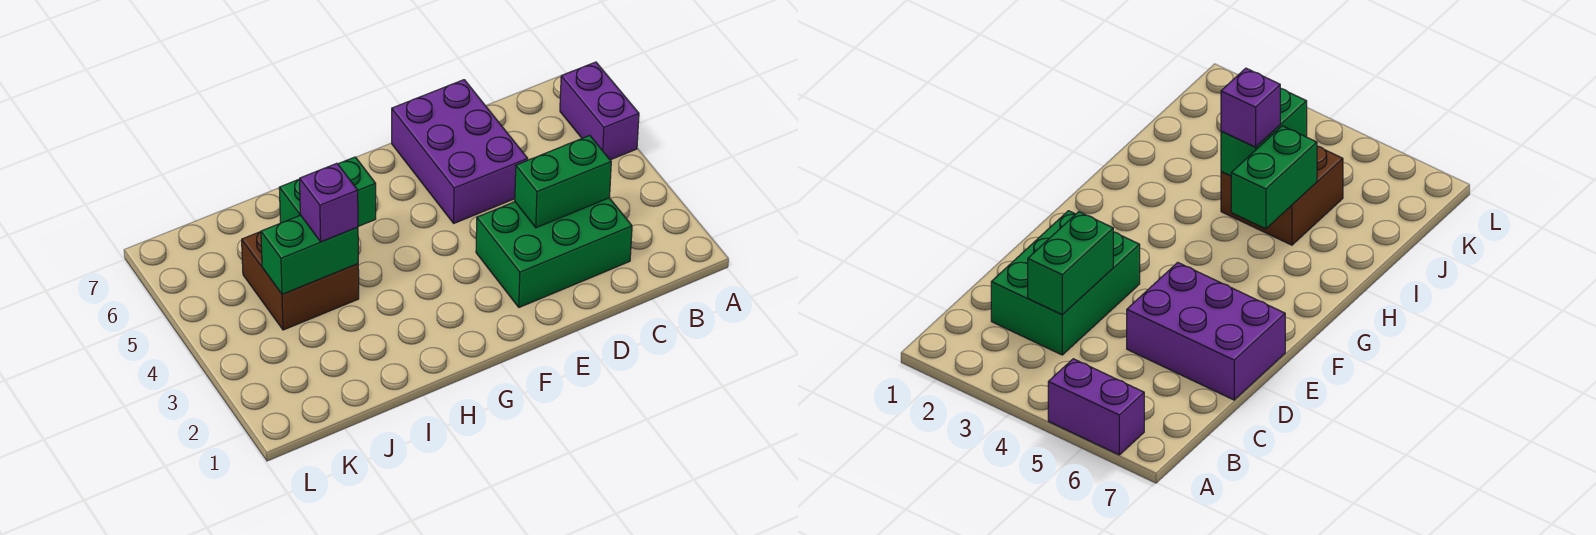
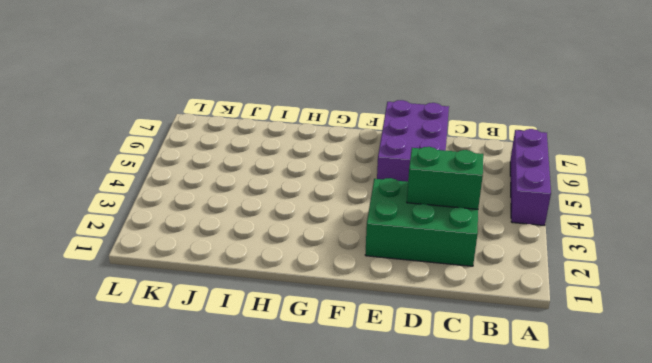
purple 1x3 brick [510,129,551,226] -> purple 1x2 brick [560,62,639,160]
none -> brown 2x2 brick [242,232,359,330]
none -> green 1x2 brick [279,157,376,226]

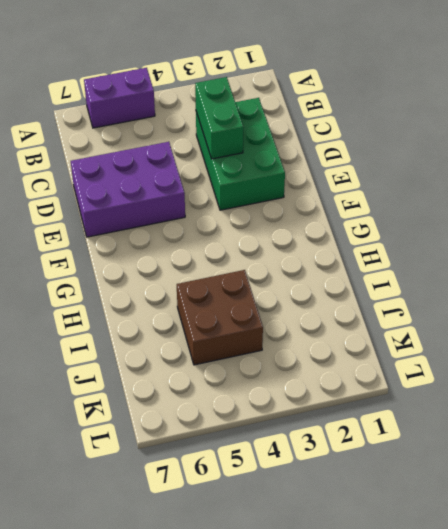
none -> green 1x2 brick [279,157,376,226]
none -> green 1x2 brick [261,215,358,294]

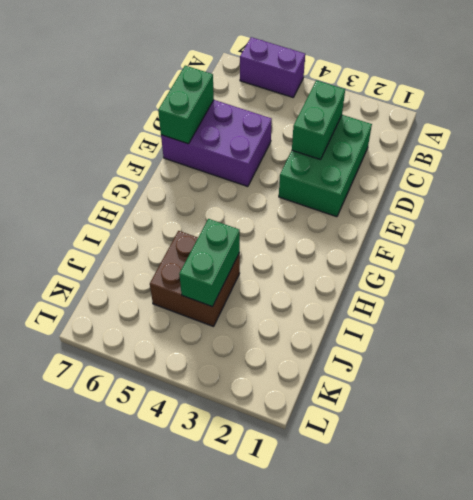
green 1x2 brick [158,66,214,144] -> green 1x2 brick moved to [279,157,376,226]
none -> purple 1x1 brick [300,163,358,242]

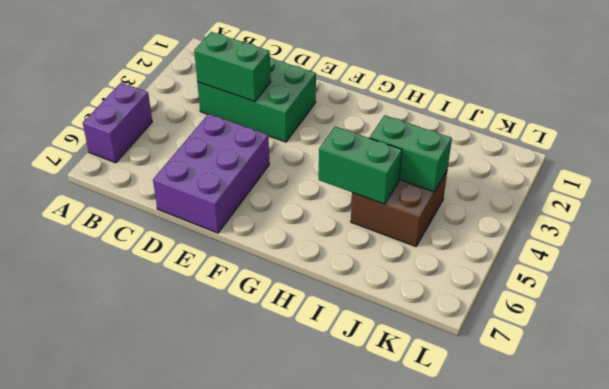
none -> purple 1x1 brick [300,163,358,242]

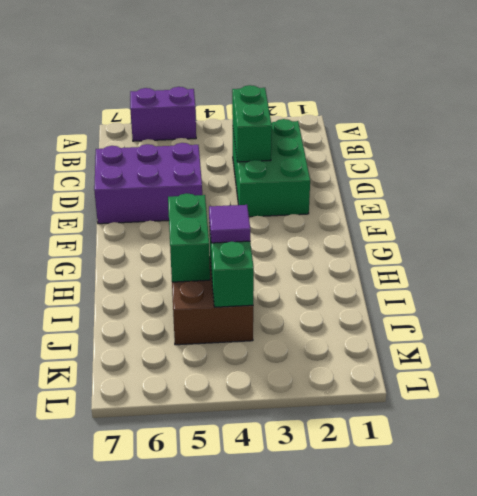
purple 1x1 tile [209,205,250,243] -> purple 1x1 brick [300,163,358,242]

